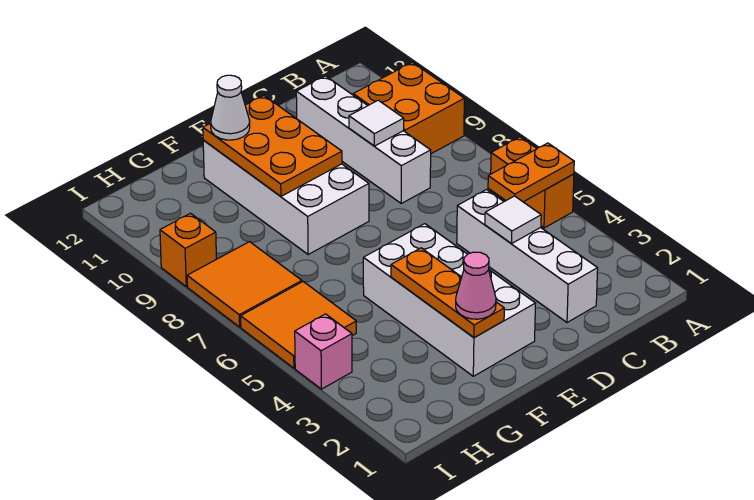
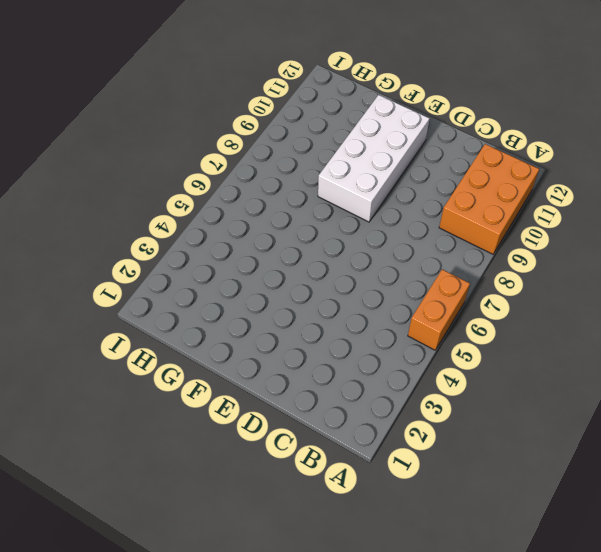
orange 2x3 brick [439,144,539,254] -> orange 2x2 brick [353,62,464,154]
none -> white 1x4 brick [457,190,598,322]
none -> white 1x4 brick [296,76,431,203]
none -> white 2x4 brick [363,224,536,376]

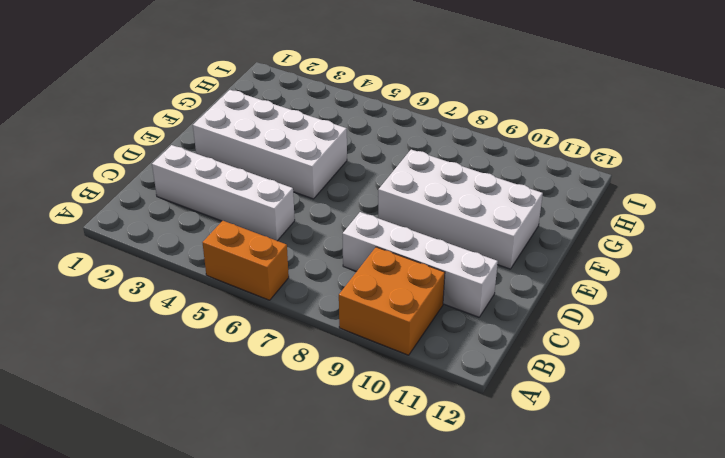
none -> orange 2x2 tile [241,282,356,368]
none -> orange 2x2 tile [187,242,302,327]
none -> pink 1x1 brick [295,314,352,389]

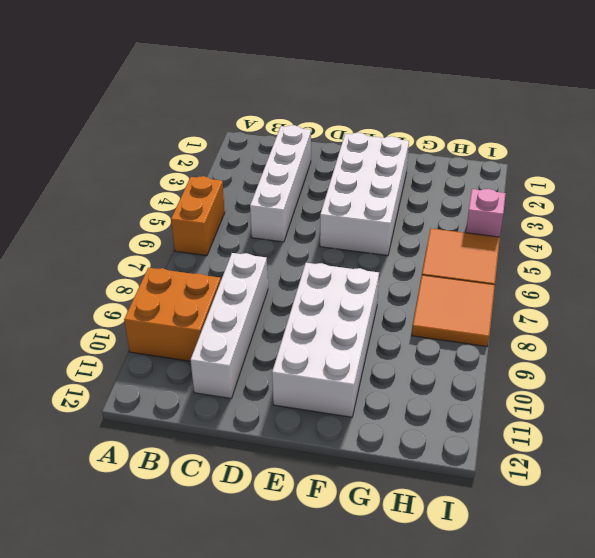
none -> orange 1x1 brick [160,213,216,286]
none -> orange 1x2 plate [488,143,574,202]
none -> white 1x1 tile [485,196,541,243]

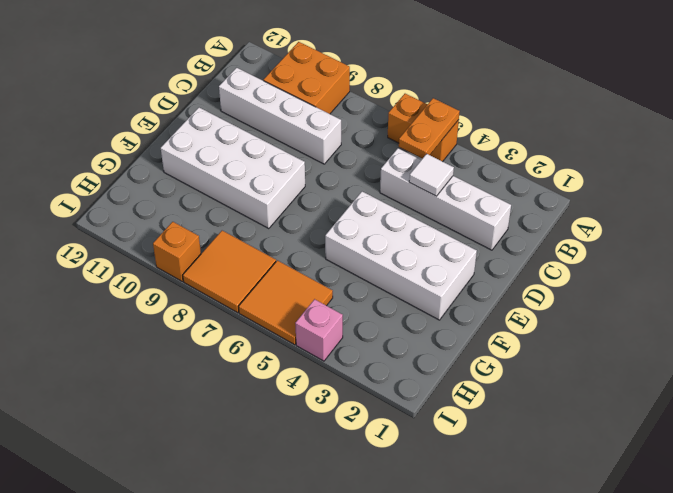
none -> white 1x1 tile [349,100,404,146]
none -> orange 2x3 plate [203,96,342,196]
none -> orange 1x3 plate [391,248,504,338]

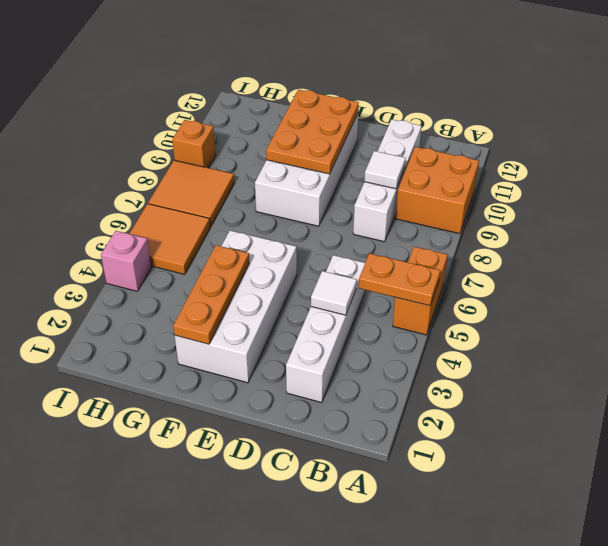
none -> pink 1x1 cone [456,252,496,319]
none -> white 1x1 cone [211,75,250,140]

